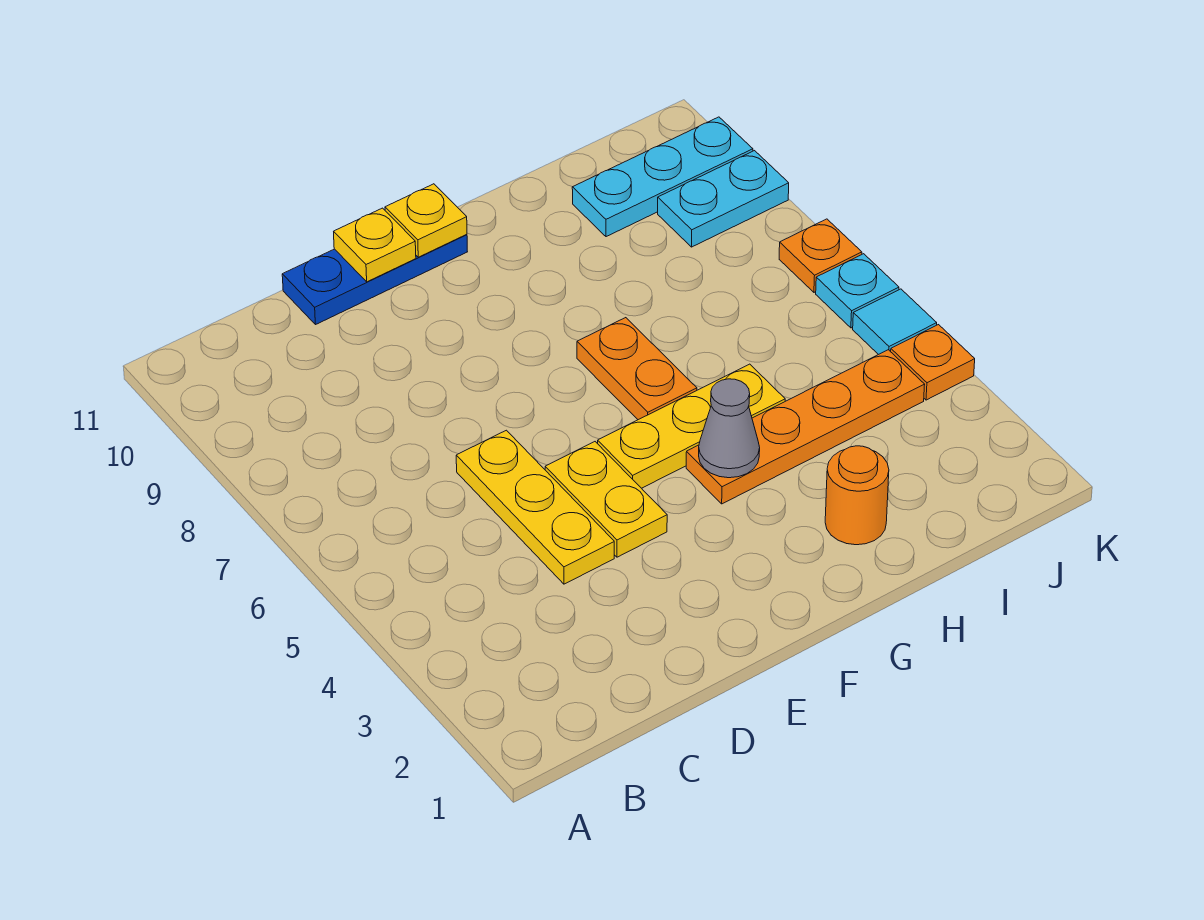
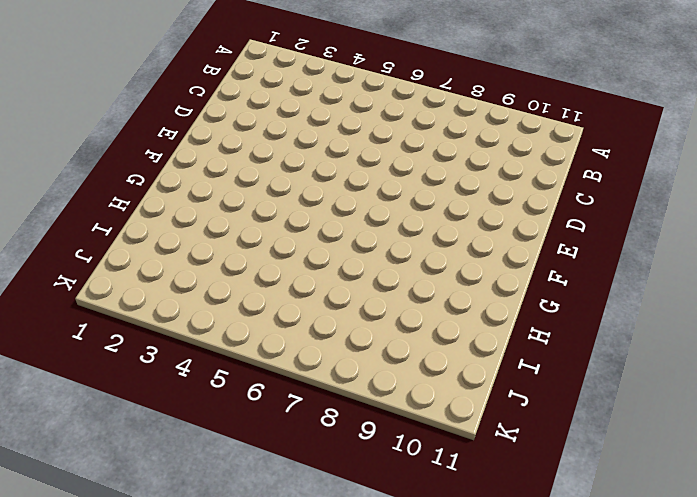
none -> yellow 1x3 plate [456,430,614,584]
none -> blue 1x3 plate [282,234,467,325]
none -> yellow 1x2 plate [545,442,667,557]

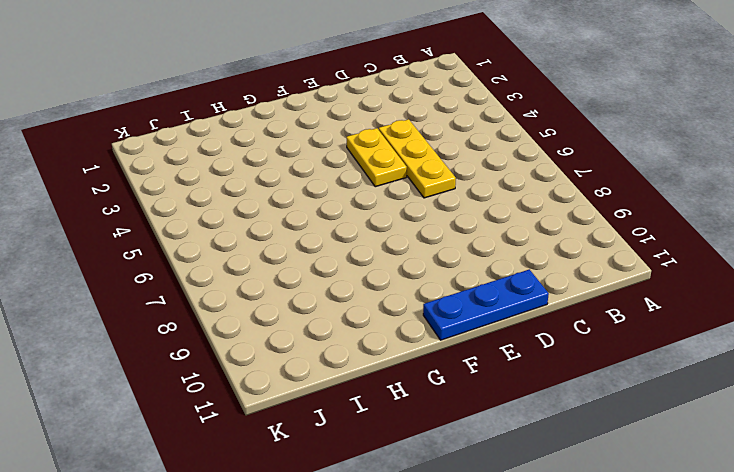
none -> yellow 1x3 plate [598,364,785,488]
none -> orange 1x4 plate [686,350,925,504]
none -> orange 1x2 plate [577,318,697,420]

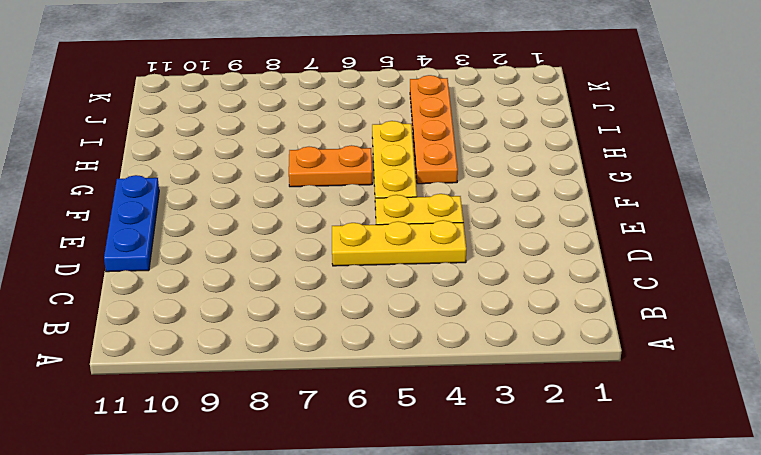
none -> orange 1x1 round brick [825,446,889,545]
none -> cyan 1x3 plate [572,117,753,237]
none -> cyan 1x2 plate [658,151,789,247]

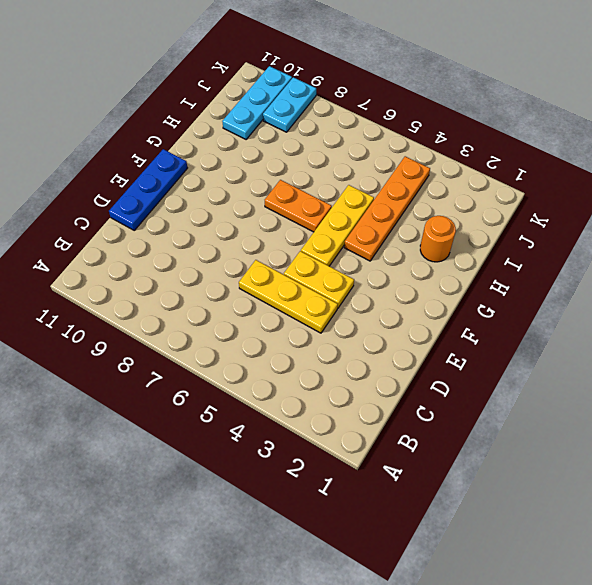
none -> orange 1x1 plate [891,325,975,400]
none -> cyan 1x1 tile [853,289,937,355]
none -> cyan 1x1 plate [816,254,899,328]

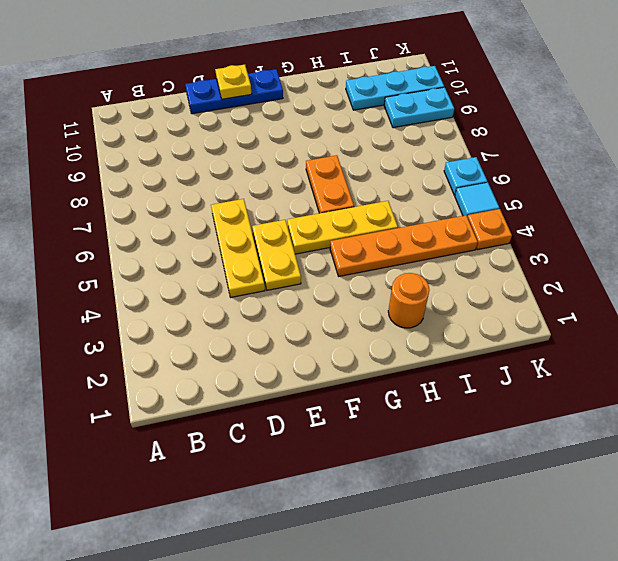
none -> orange 1x1 plate [779,219,862,292]
none -> yellow 1x1 plate [385,184,467,257]
none -> grey 1x1 cone [699,379,760,478]

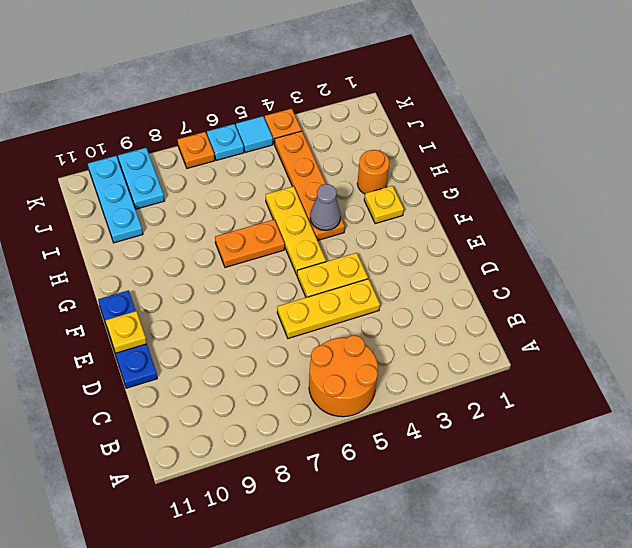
orange 2x2 round brick [309,336,378,417] -> none
yellow 1x1 plate [364,186,404,224] -> yellow 1x1 plate moved to [385,184,467,257]

